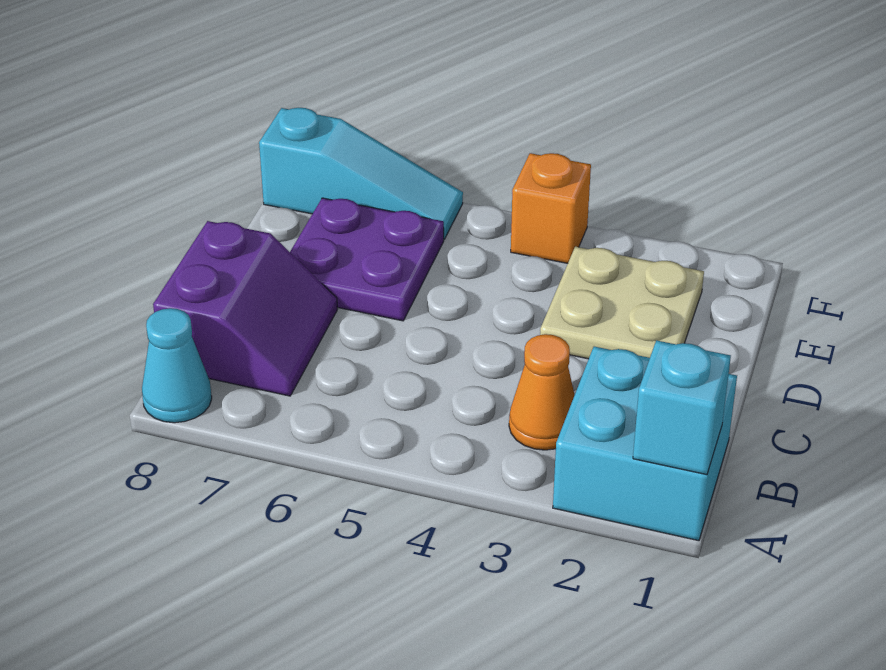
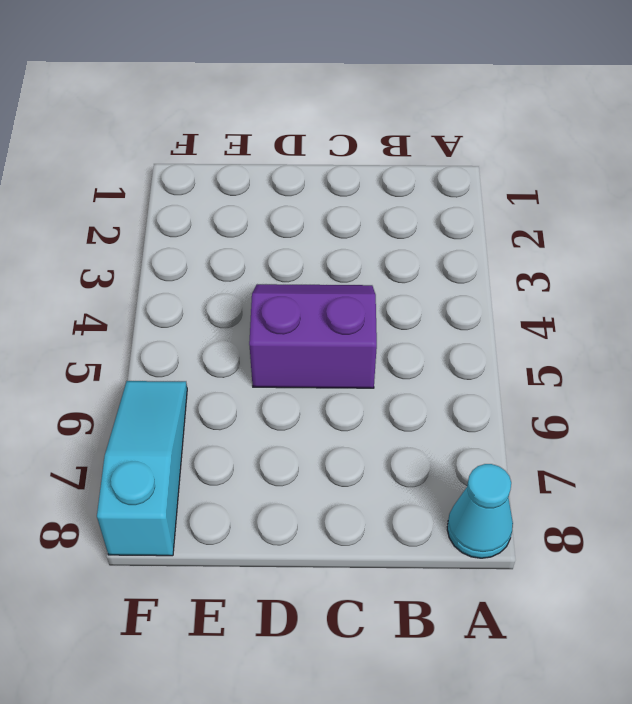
purple 2x2 slope [249,284,377,388] -> purple 2x2 slope moved to [153,221,337,396]
none -> cyan 2x2 brick [553,347,737,541]
none -> orange 1x1 cone [509,334,575,450]

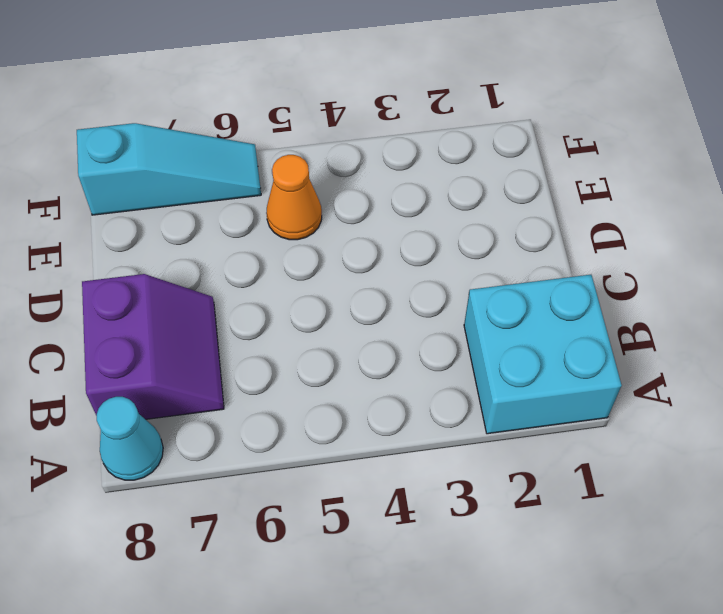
orange 1x1 cone [266,155,322,240] -> orange 1x1 cone moved to [509,334,575,450]
none -> tan 2x2 plate [540,247,704,359]
none -> purple 2x2 plate [290,198,444,321]

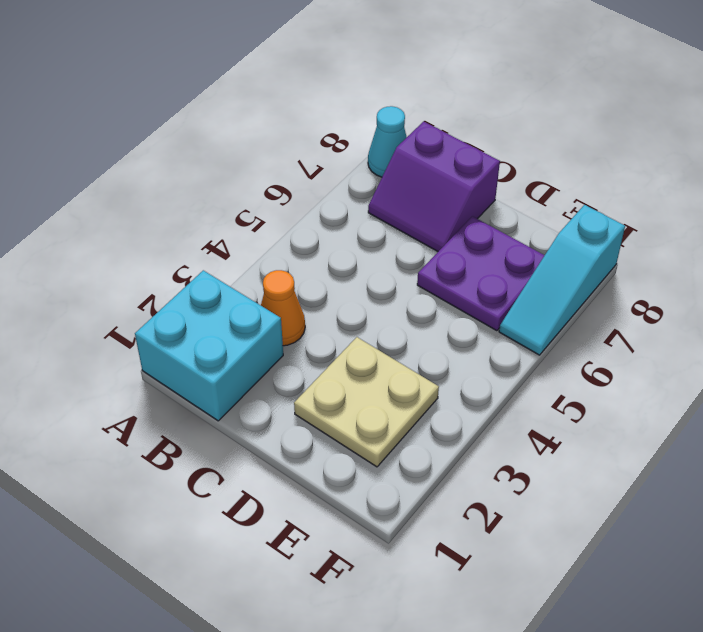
none -> orange 1x1 brick [511,153,591,263]
none -> cyan 1x1 brick [633,340,731,475]

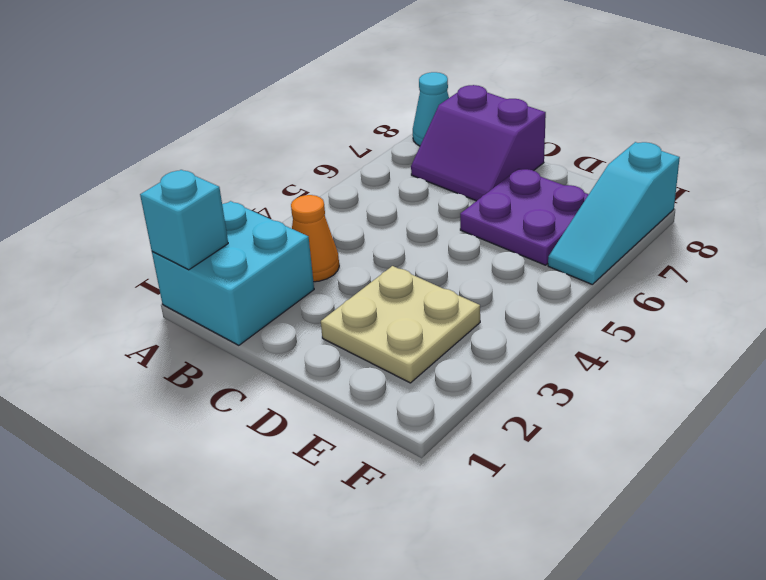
none -> orange 1x1 brick [511,153,591,263]

